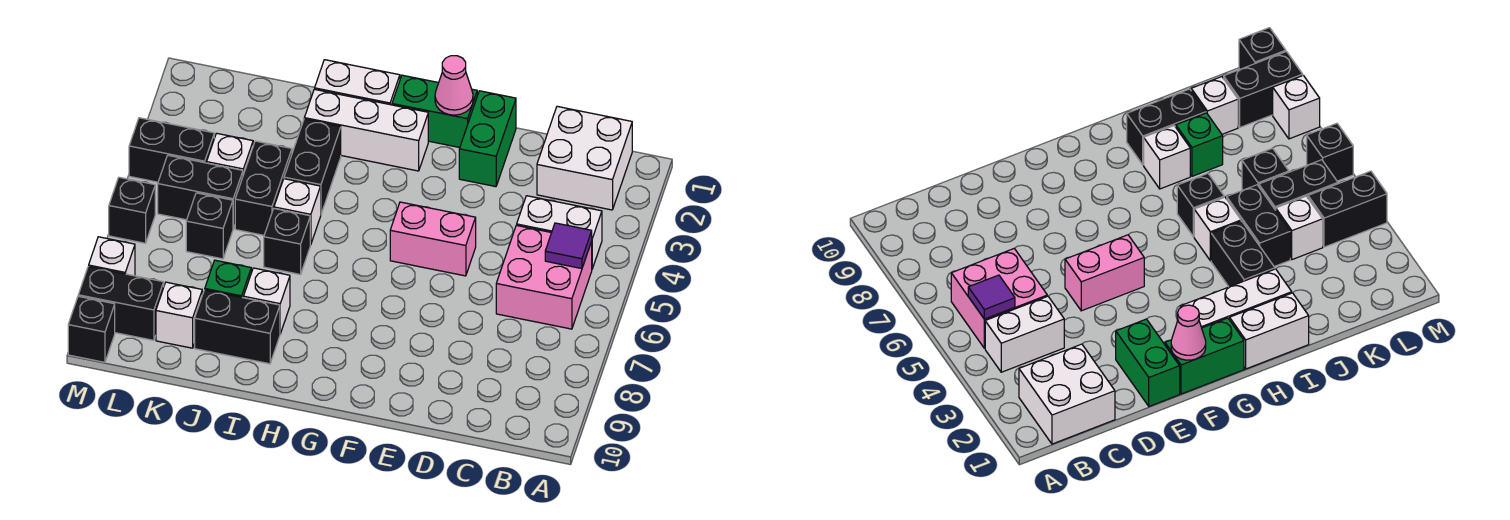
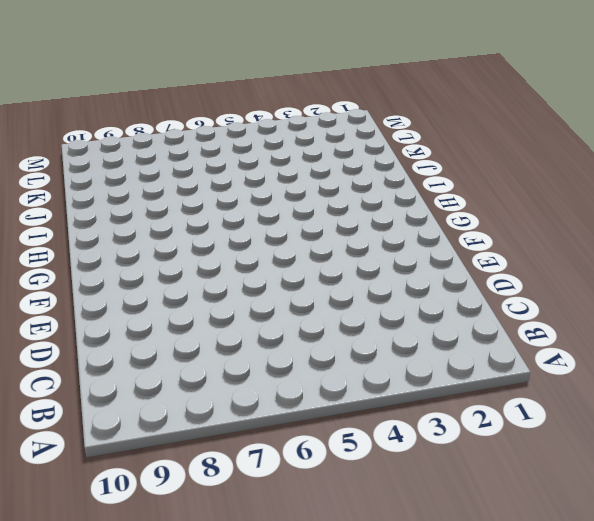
none -> white 2x2 brick [537,106,632,210]
none -> white 1x2 brick [517,196,602,269]
none -> pink 2x2 brick [496,225,592,329]

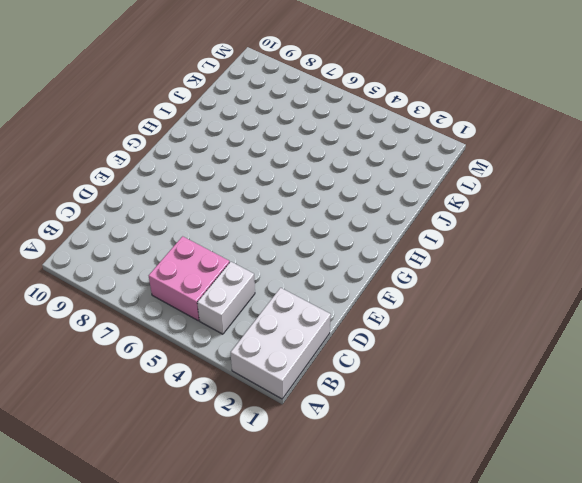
white 2x3 brick [231,288,331,399] -> white 2x2 brick [537,106,632,210]
none -> green 1x2 brick [459,91,516,187]
none -> pink 1x2 brick [390,202,476,276]
none -> green 1x2 brick [392,75,477,148]

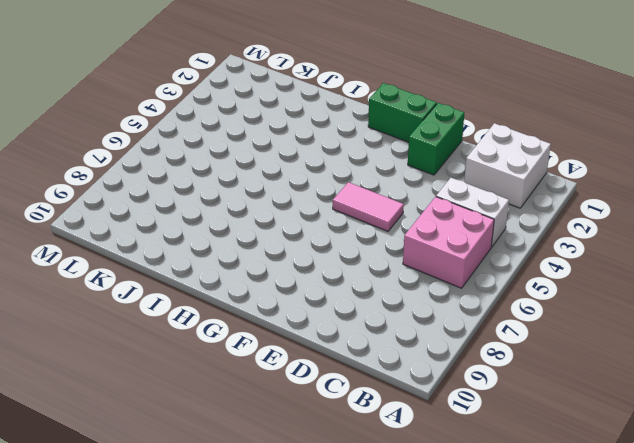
pink 1x2 tile [333,182,404,231] -> pink 1x2 brick [390,202,476,276]
none -> white 1x3 brick [304,89,428,171]
none -> white 1x2 brick [315,60,400,105]
none -> black 1x2 brick [284,119,341,214]

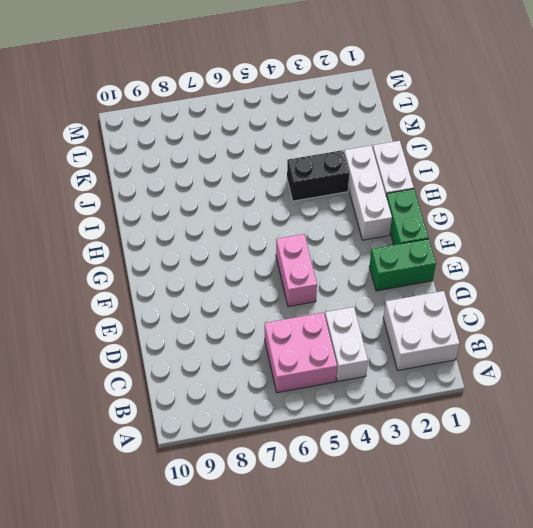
none -> white 1x1 brick [274,179,321,245]
none -> black 1x1 brick [264,209,310,275]
none -> white 1x1 brick [244,268,290,334]

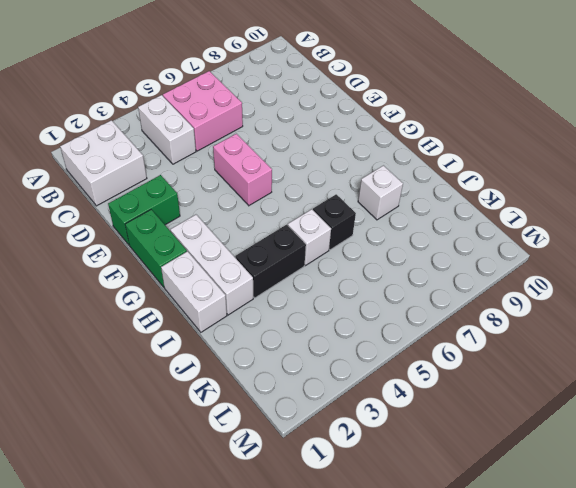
none -> black 1x2 brick [195,290,280,364]
none -> black 1x2 brick [235,141,292,235]
none -> green 1x1 brick [205,260,251,298]

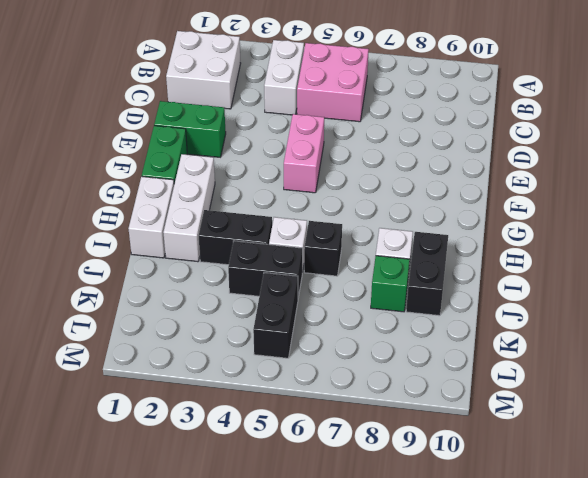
none -> white 1x1 brick [207,133,253,175]
none -> black 1x1 brick [186,193,233,259]
none -> white 1x1 brick [156,282,202,348]

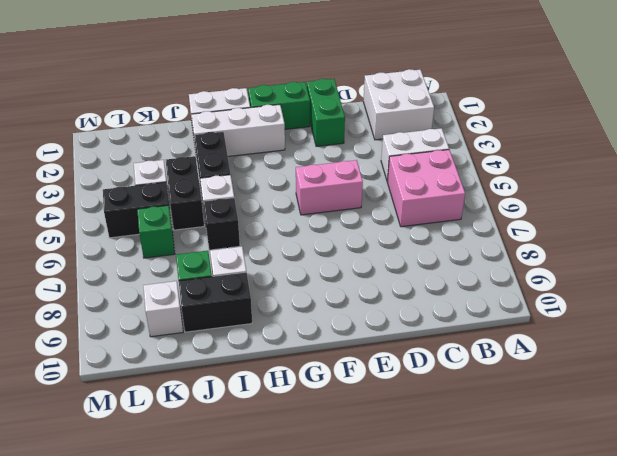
green 1x1 brick [137,205,175,258] -> black 1x1 brick [186,193,233,259]
none -> black 1x2 brick [129,118,214,182]
none -> black 1x2 brick [78,267,164,340]
none -> black 1x1 brick [109,177,155,243]

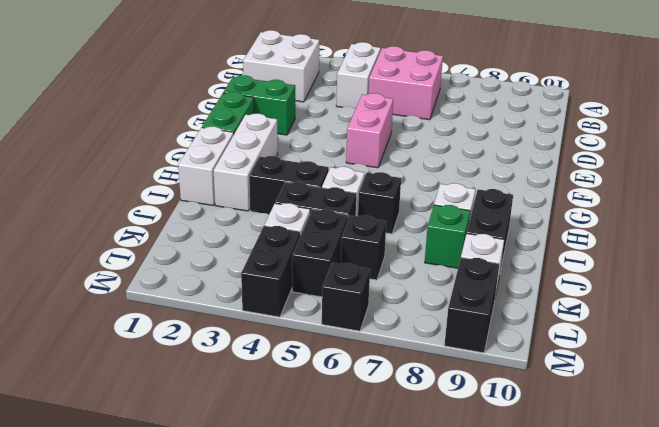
none -> white 1x1 brick [89,237,135,276]
none -> black 1x1 brick [68,296,115,362]
none -> purple 1x1 tile [545,223,592,269]

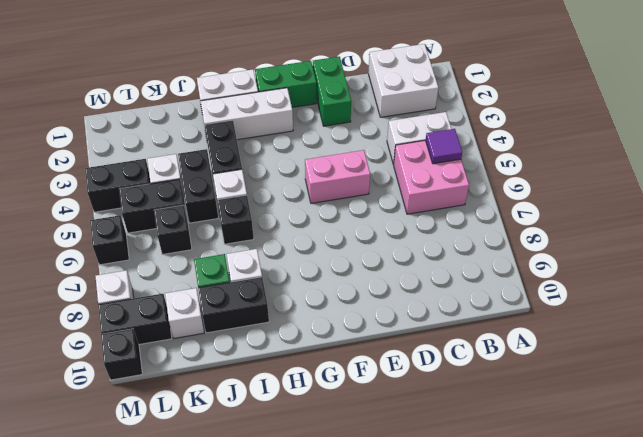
none -> pink 1x1 cone [435,56,473,115]

